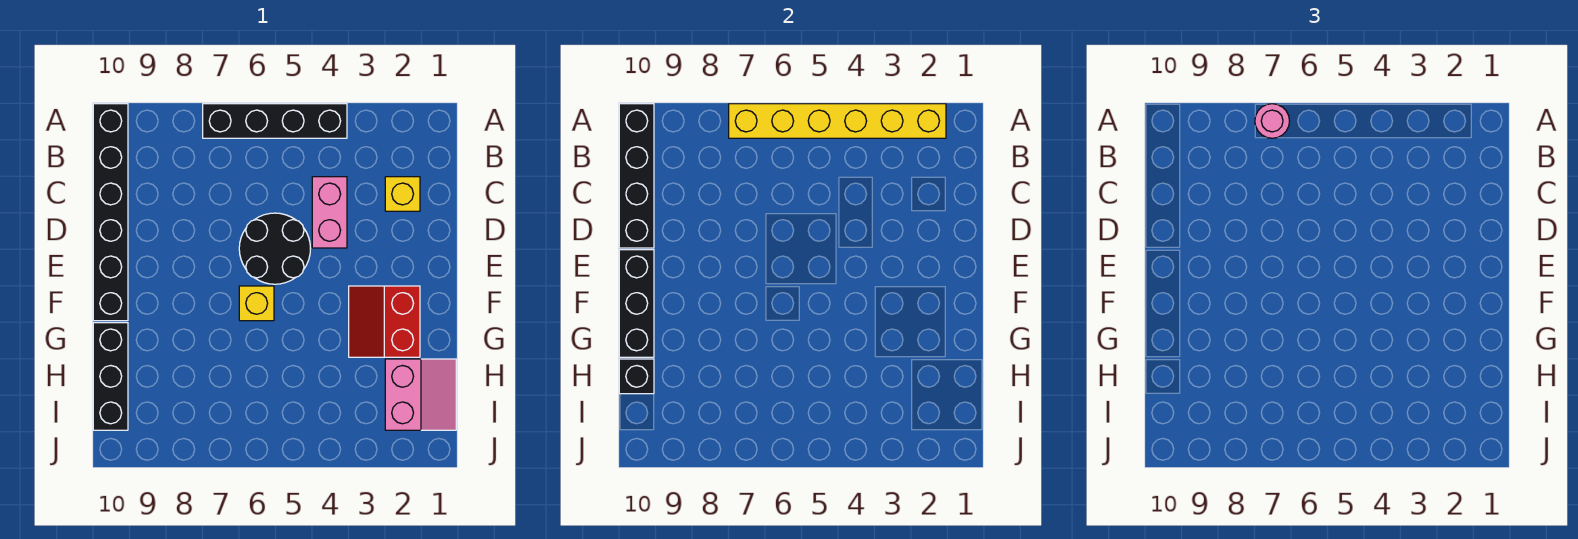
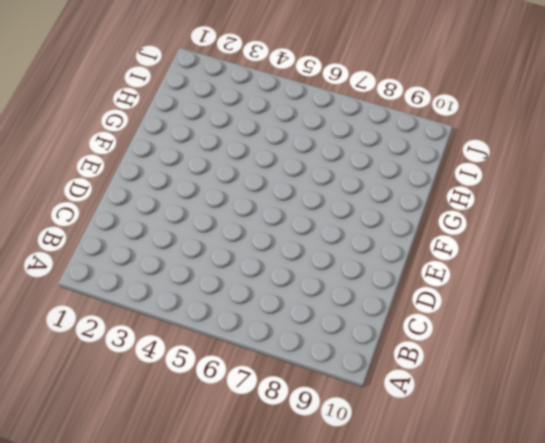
none -> black 1x4 brick [203,104,347,138]
none -> black 1x6 brick [93,104,128,321]
none -> yellow 1x1 brick [385,177,420,211]

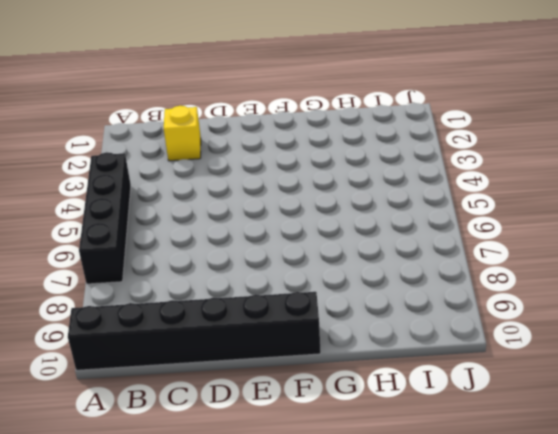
none -> pink 1x2 brick [312,177,347,248]
none -> black 2x2 round brick [239,213,311,284]
none -> red 2x2 slope [349,286,420,357]

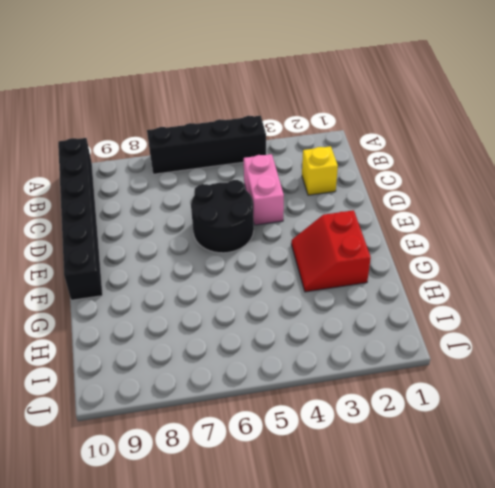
none -> yellow 1x1 brick [239,286,274,321]
none -> black 1x3 brick [93,323,128,430]
none -> pink 2x2 slope [385,359,456,430]

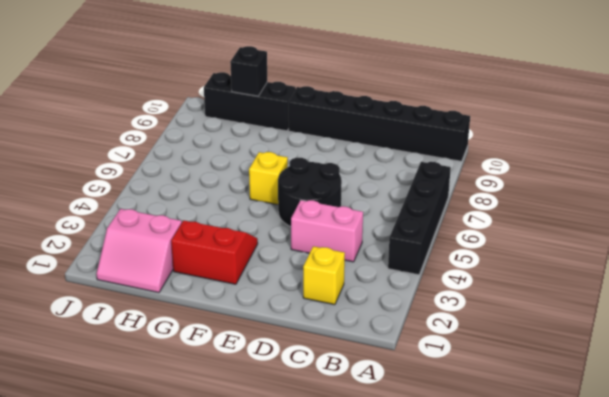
none -> yellow 1x6 brick [729,104,946,138]
none -> black 1x4 brick [619,104,654,248]
none -> black 1x3 brick [619,250,654,357]

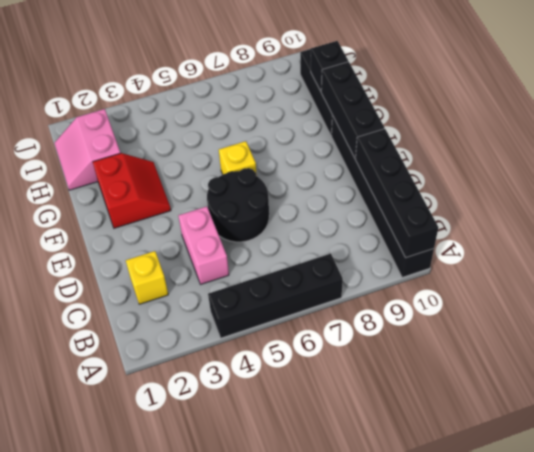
none -> yellow 1x6 brick [729,104,946,138]
none -> pink 1x1 round brick [1255,104,1289,138]

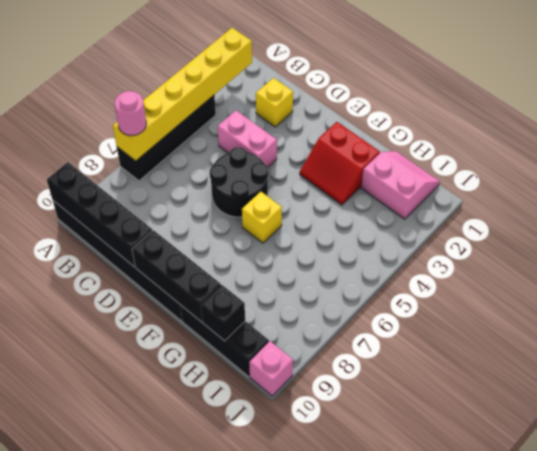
pink 1x1 brick [249,341,293,396] -> none

